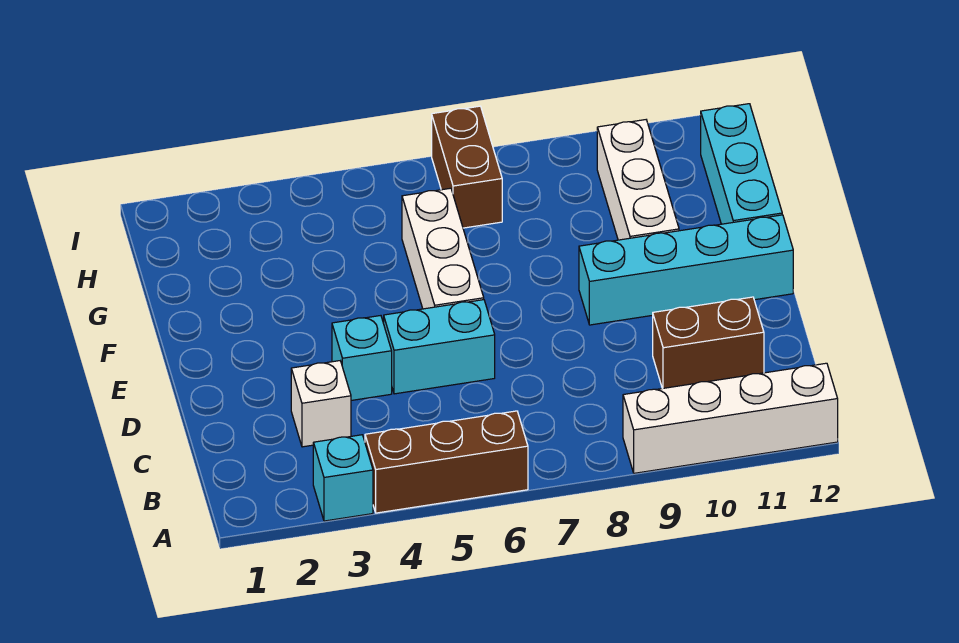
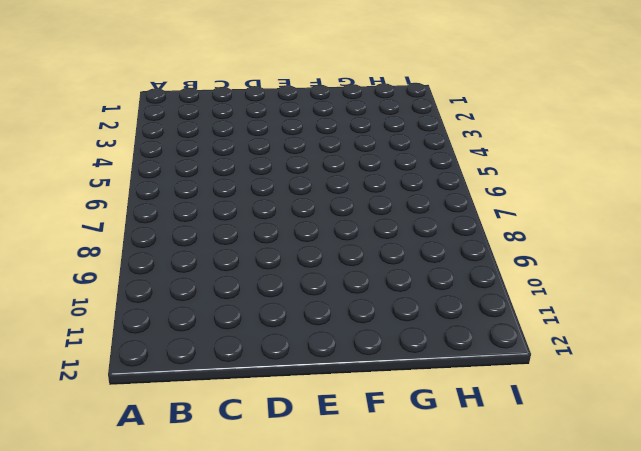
none -> cyan 1x1 brick [313,435,373,521]
none -> brown 1x3 brick [365,411,528,513]
none -> white 1x4 brick [623,363,838,473]

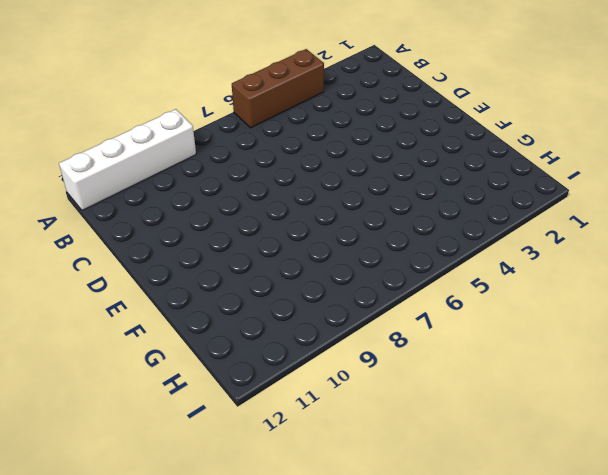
none -> cyan 1x1 brick [313,435,373,521]
none -> white 1x1 brick [291,361,351,447]
none -> brown 1x2 brick [653,297,764,388]

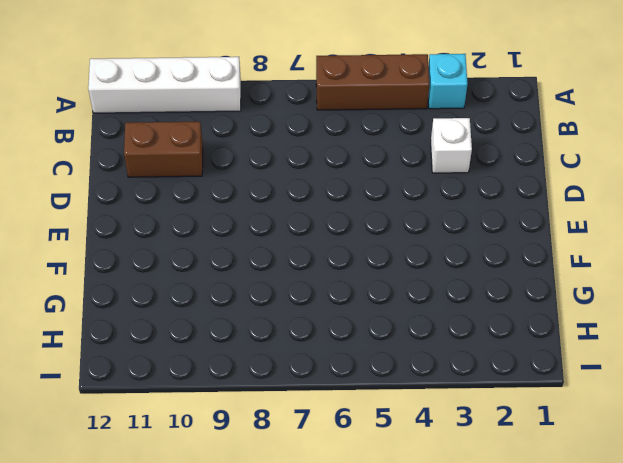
none -> cyan 1x1 brick [332,316,392,400]
none -> cyan 1x2 brick [384,300,495,394]
none -> white 1x3 brick [402,188,484,309]

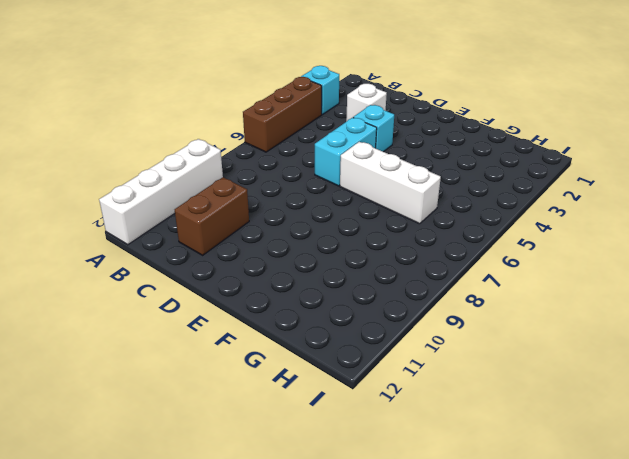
none -> cyan 1x4 brick [579,215,793,325]
none -> white 1x3 brick [597,120,679,240]
none -> cyan 1x3 brick [701,104,782,224]

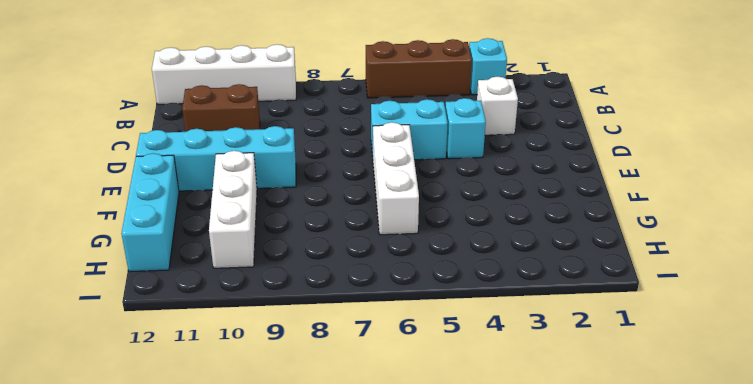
none -> brown 1x2 brick [432,106,502,228]

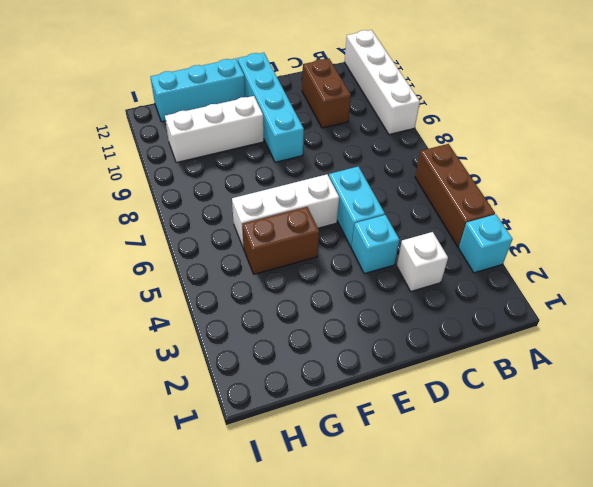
brown 1x2 brick [242,207,319,274] -> brown 1x2 brick moved to [432,106,502,228]

